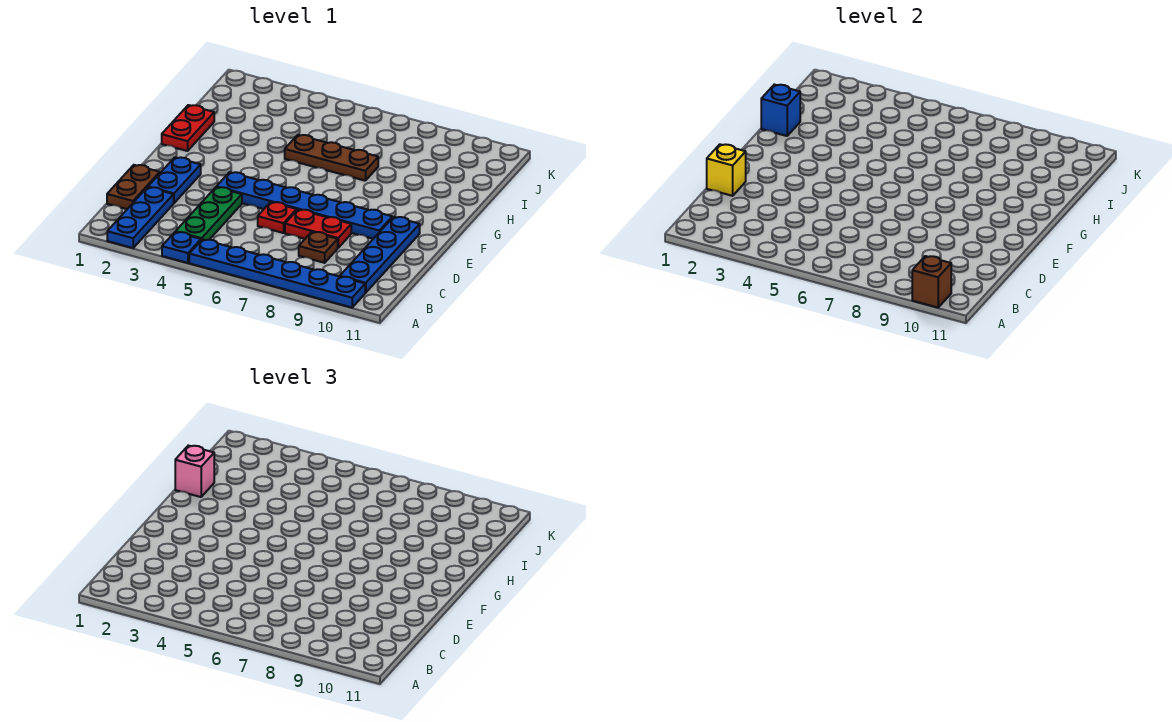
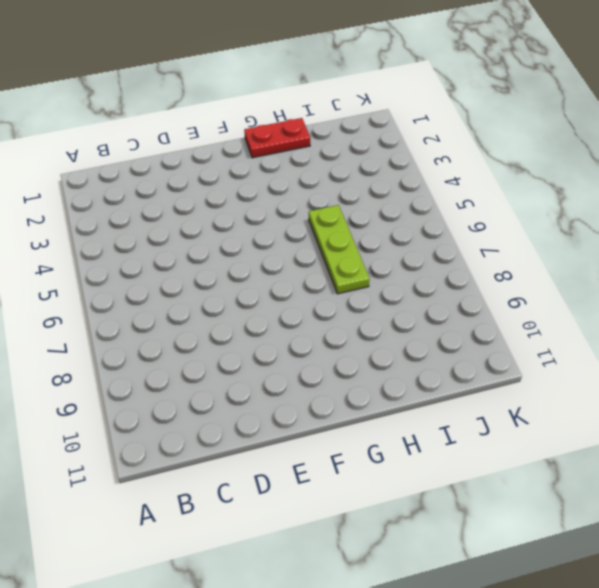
lime 1x3 plate [309,205,370,294] -> brown 1x3 plate [285,135,378,181]
none -> blue 1x3 plate [107,187,174,248]
none -> blue 1x1 plate [162,232,201,263]
none -> blue 1x6 plate [189,239,365,308]

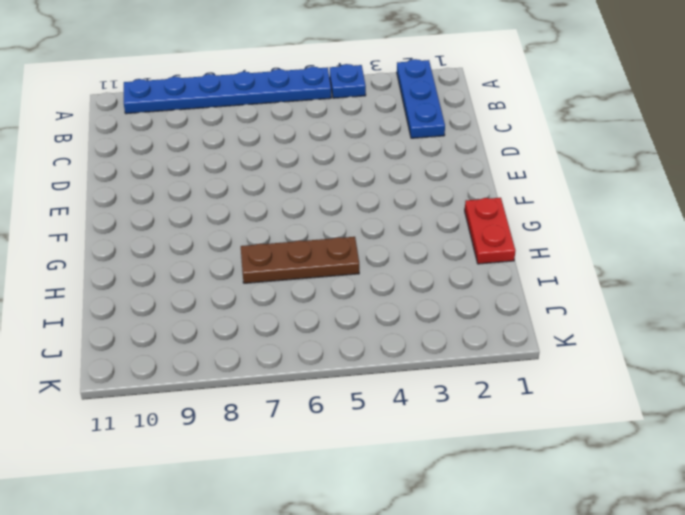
none -> green 1x3 plate [176,187,242,240]
none -> blue 1x4 plate [340,217,420,293]
none -> brown 1x2 plate [107,165,160,209]

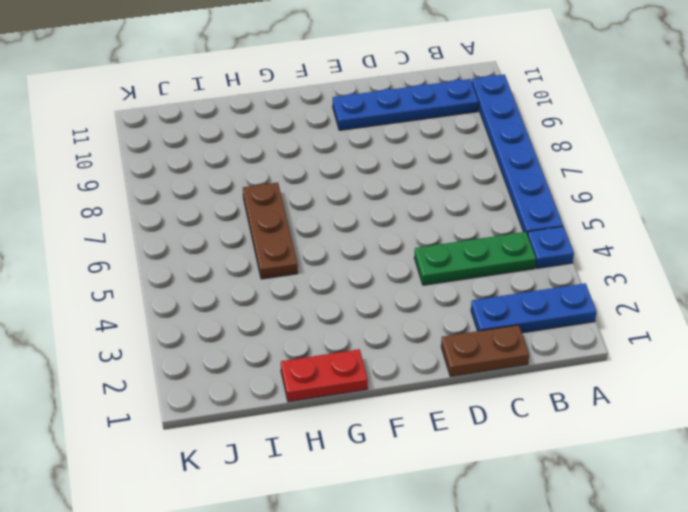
none -> brown 1x1 plate [299,232,338,263]
none -> blue 1x2 plate [148,157,201,203]
none -> red 1x1 plate [258,202,297,233]

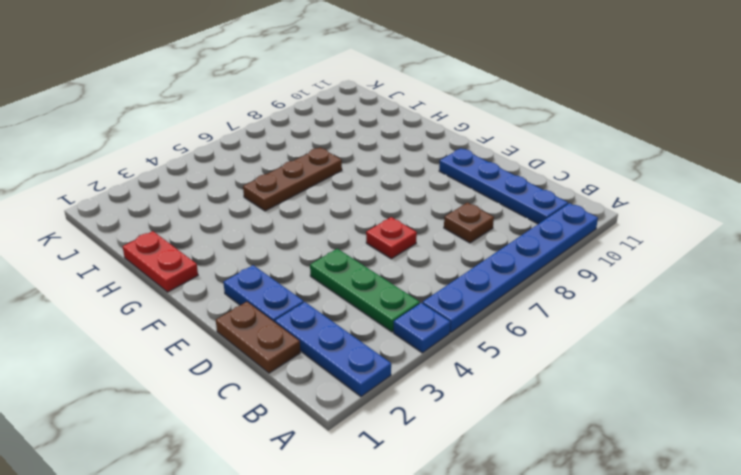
none -> red 1x2 plate [285,209,351,248]
none -> blue 1x6 plate [216,172,392,239]
none -> brown 1x1 brick [912,256,951,308]

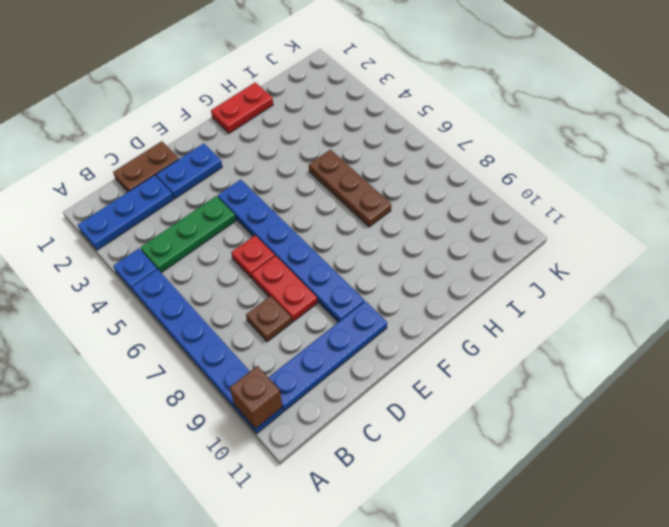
none -> yellow 1x1 brick [707,144,746,196]
none -> blue 1x1 brick [761,85,800,136]
none -> pink 1x1 brick [175,446,214,497]

